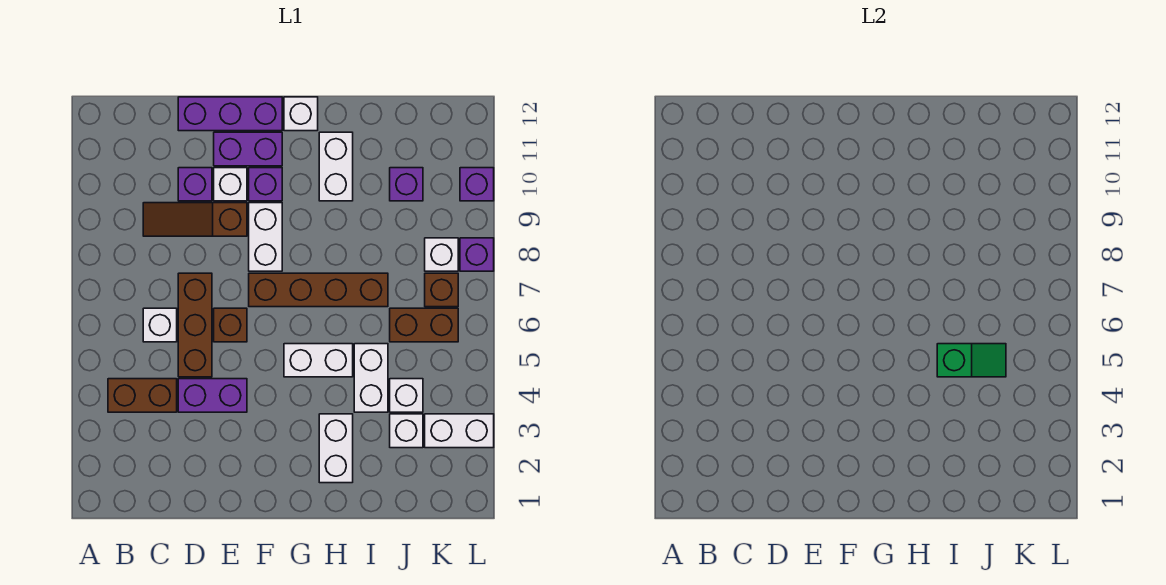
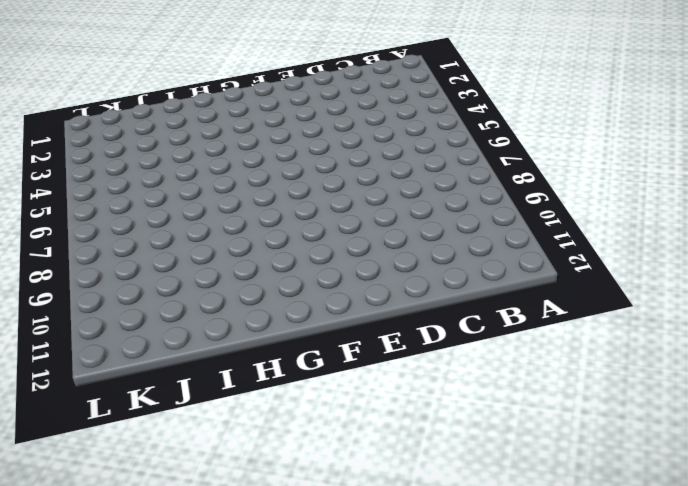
none -> brown 1x2 brick [108,379,177,412]
none -> white 1x1 brick [143,308,177,342]
none -> brown 1x3 slope [143,203,247,236]

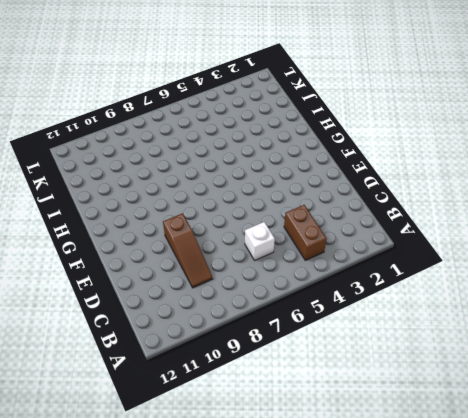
none -> purple 1x2 brick [178,379,247,412]
none -> brown 1x3 brick [178,273,212,377]
none -> purple 1x1 brick [178,168,212,201]

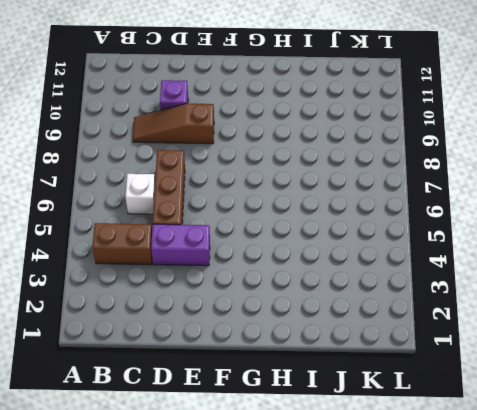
none -> purple 1x3 brick [178,97,282,131]
none -> brown 1x1 brick [214,308,247,342]
none -> white 1x1 brick [214,168,247,201]

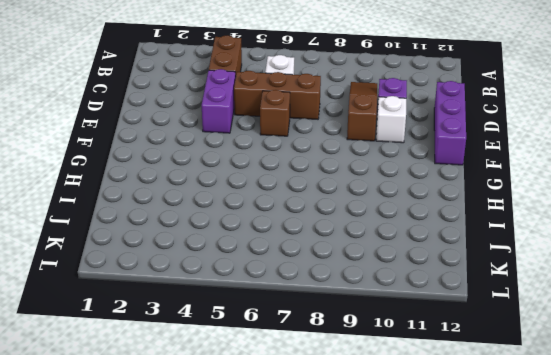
none -> purple 1x2 brick [214,132,282,166]
none -> brown 1x4 brick [249,273,388,307]
none -> white 1x2 brick [249,203,282,271]

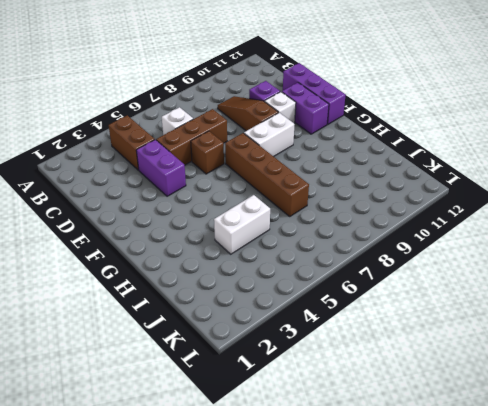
none -> purple 1x1 brick [249,168,282,201]
none -> white 1x2 brick [284,344,353,377]
none -> white 1x1 brick [284,97,318,131]

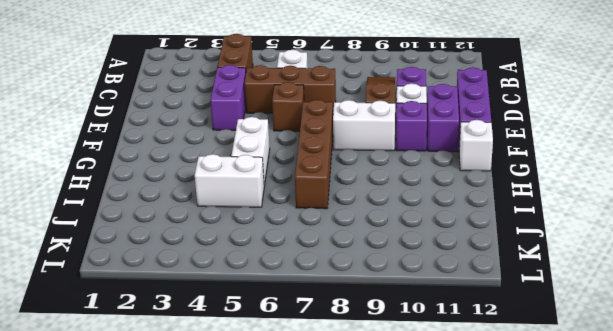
none -> white 1x2 brick [319,414,353,483]
none -> white 1x2 brick [319,132,353,201]
none -> white 1x1 brick [390,414,423,448]

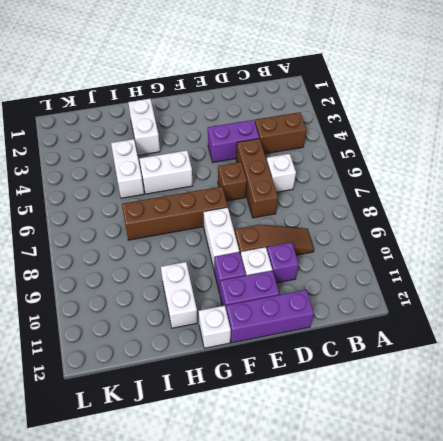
none -> white 1x1 brick [390,414,423,448]
none -> white 1x1 brick [390,379,423,412]
none -> brown 1x2 brick [390,308,458,342]

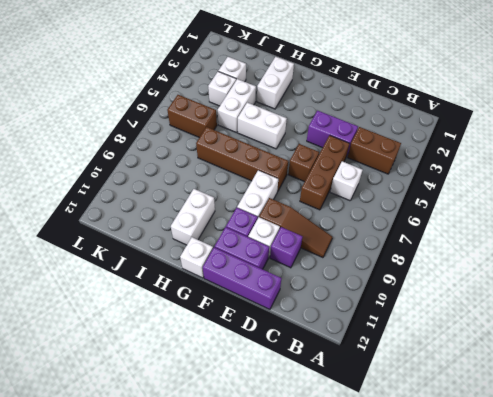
none -> purple 1x1 brick [390,168,423,201]
none -> white 1x2 brick [425,414,494,448]
none -> brown 1x1 brick [425,273,458,307]

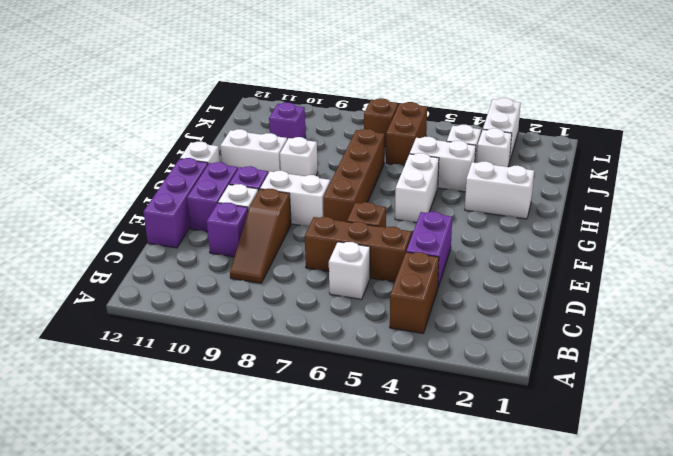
white 1x1 brick [280,137,318,176] -> white 1x1 brick moved to [425,238,458,271]
none -> purple 1x1 brick [460,238,494,271]
none -> purple 1x1 brick [460,168,494,201]
none -> green 1x2 slope [937,344,1006,377]

